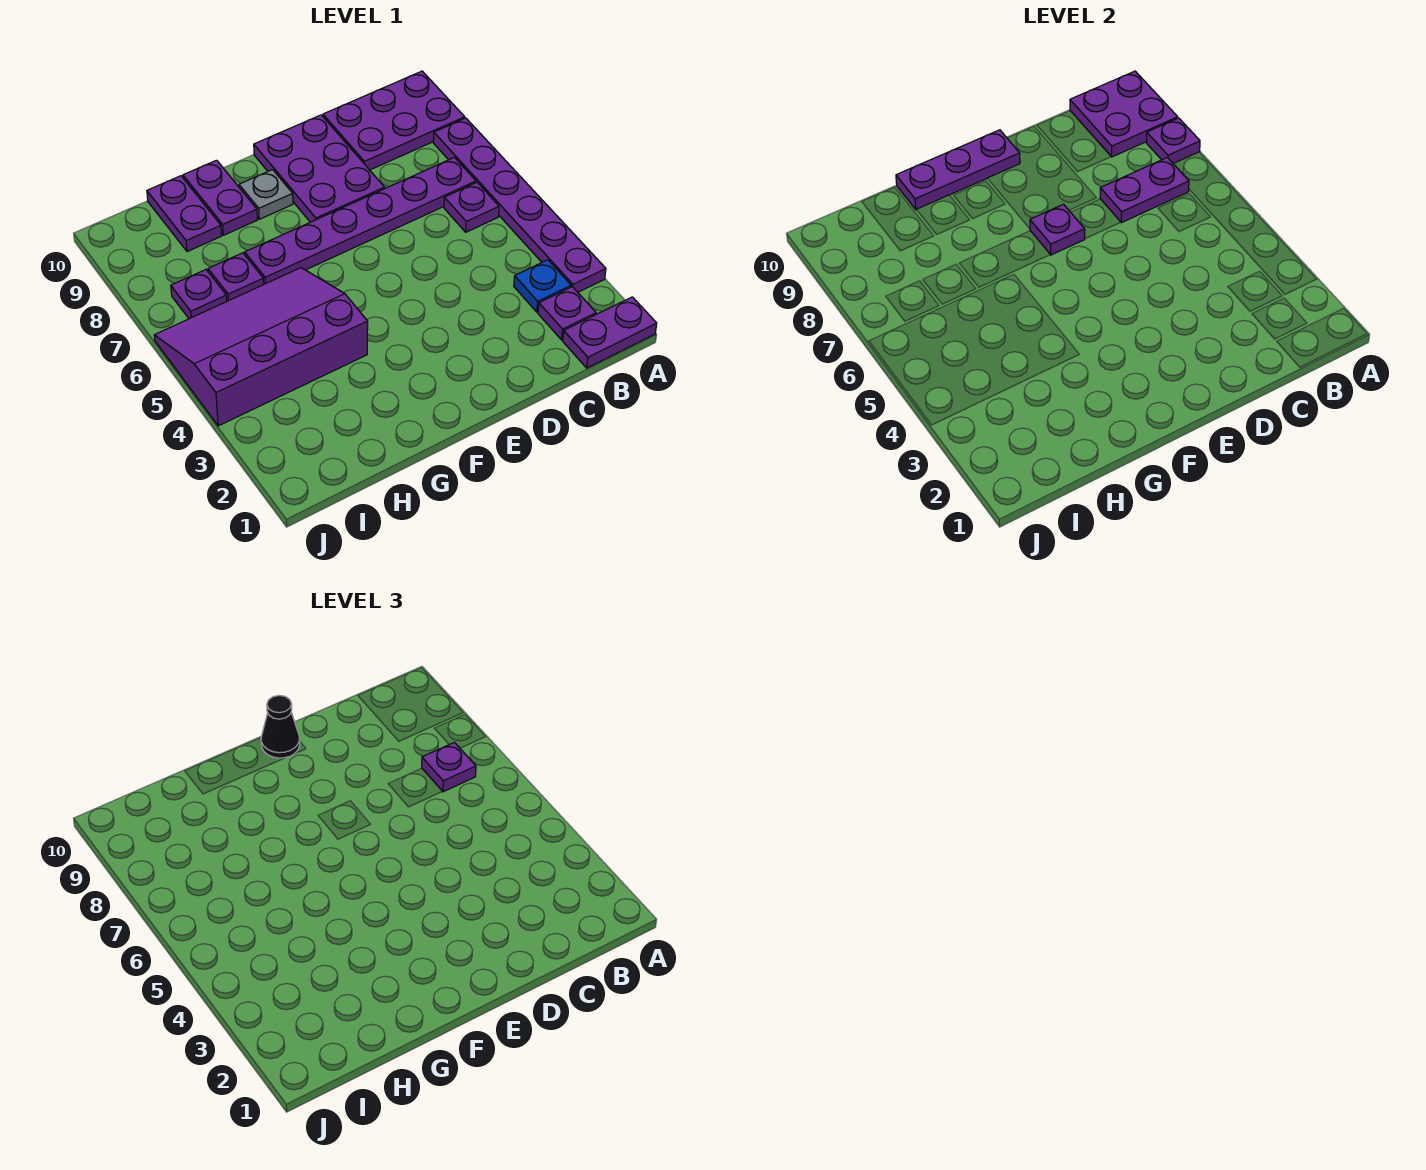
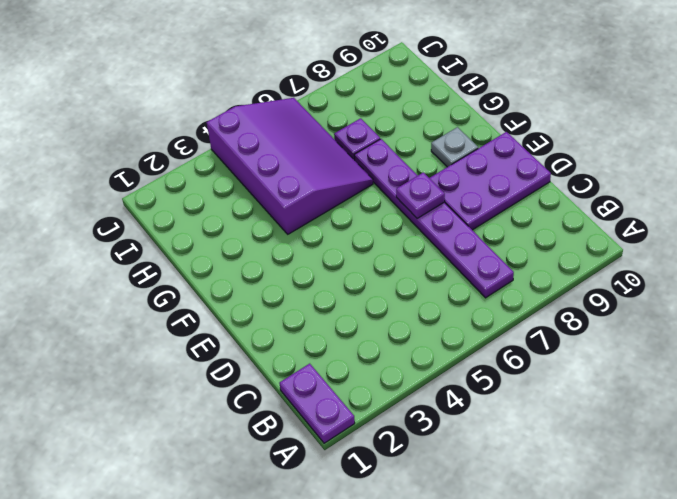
none -> purple 1x6 plate [433,118,606,292]
none -> purple 2x3 plate [323,71,465,170]
none -> purple 1x1 plate [538,287,596,340]

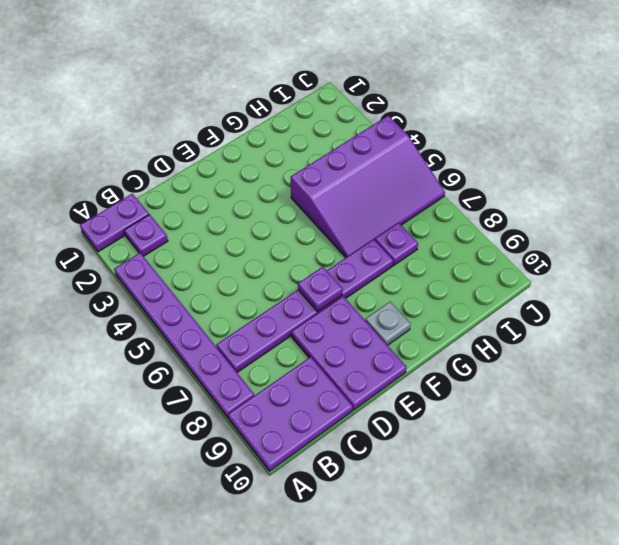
none -> blue 1x1 plate [514,260,571,312]
none -> purple 1x1 plate [444,182,499,232]
none -> purple 1x2 plate [183,160,258,235]

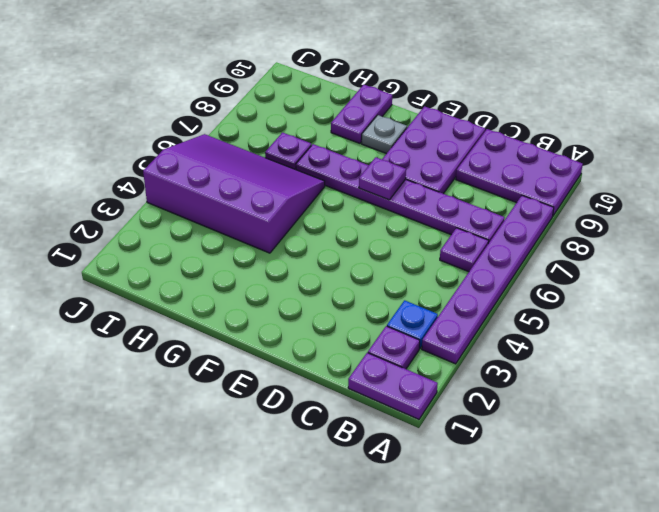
none -> purple 1x2 plate [147,176,222,252]
none -> purple 1x1 plate [171,270,227,319]
none -> purple 1x1 plate [1146,118,1200,163]

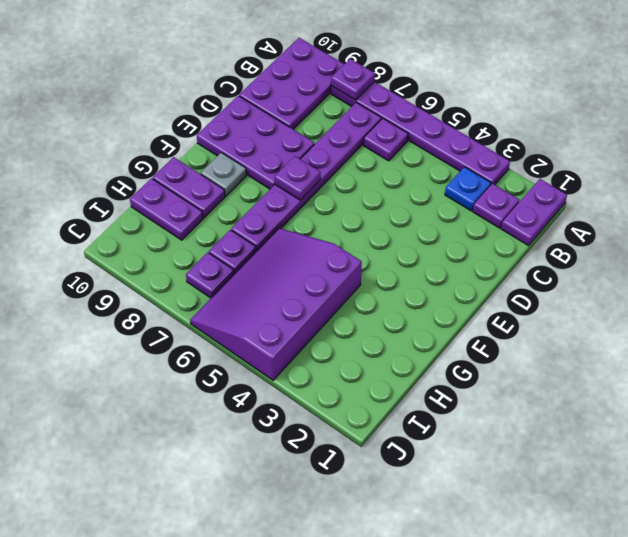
none -> purple 2x2 plate [1070,71,1178,157]
none -> purple 1x2 plate [1100,157,1189,223]
none -> purple 1x3 plate [896,130,1020,209]

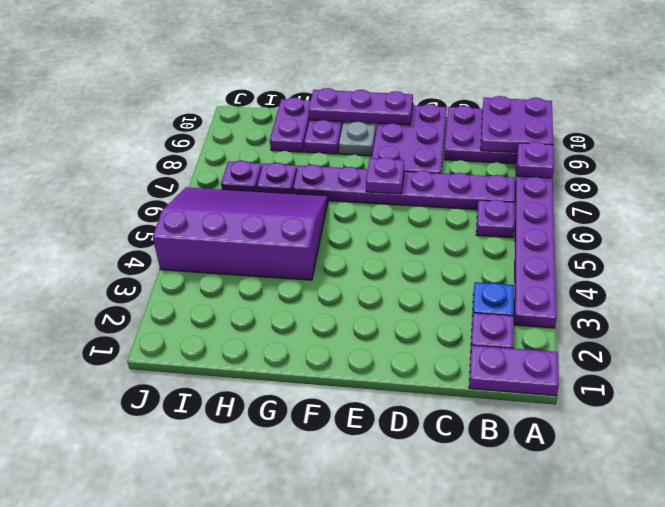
none -> purple 1x2 plate [1100,157,1189,223]
none -> purple 1x1 plate [422,742,476,792]
none -> black 1x1 cone [261,695,300,758]

